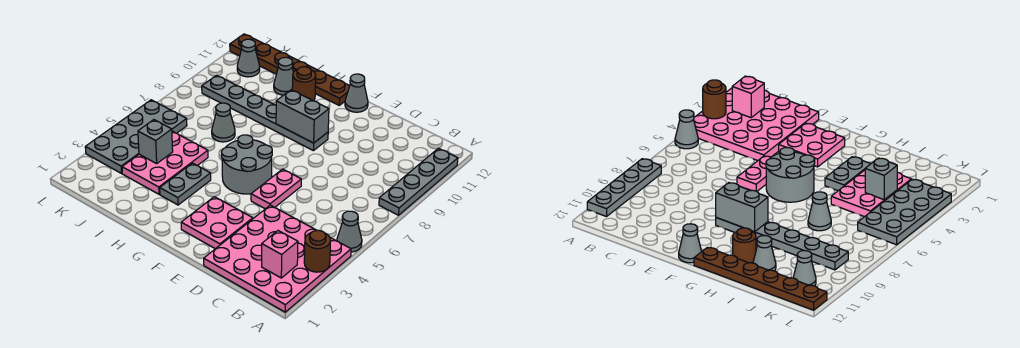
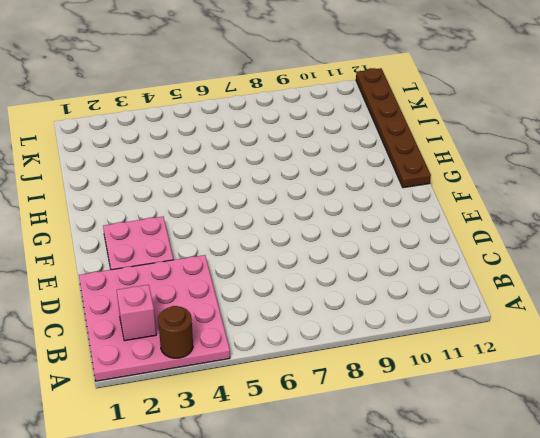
none -> grey 1x1 cone [337,211,362,252]
none -> grey 1x4 plate [379,148,458,215]
none -> pink 1x2 plate [251,169,301,209]

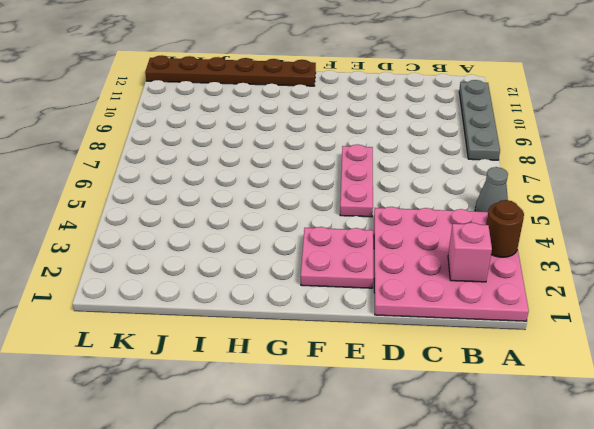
pink 1x3 plate [340,144,373,217] -> pink 1x2 plate [251,169,301,209]
none -> grey 2x2 round brick [221,135,272,194]
none -> grey 1x6 plate [202,75,328,151]
none -> grey 1x1 cone [345,74,368,112]

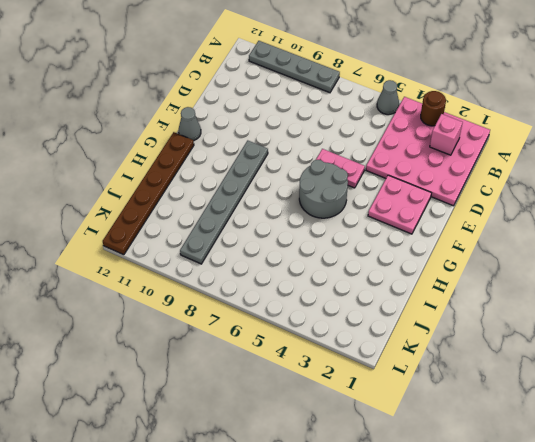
none -> grey 1x2 plate [160,163,211,205]
none -> brown 1x1 round brick [292,67,316,101]
none -> pink 2x3 plate [122,131,208,194]

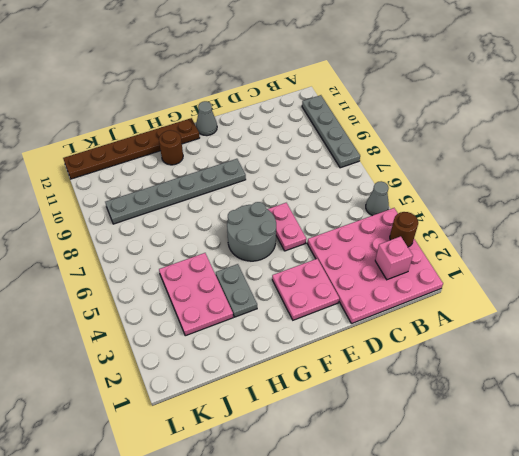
none -> grey 1x1 cone [212,103,235,142]
none -> grey 1x1 cone [274,57,293,95]
none -> grey 2x4 plate [85,100,187,173]

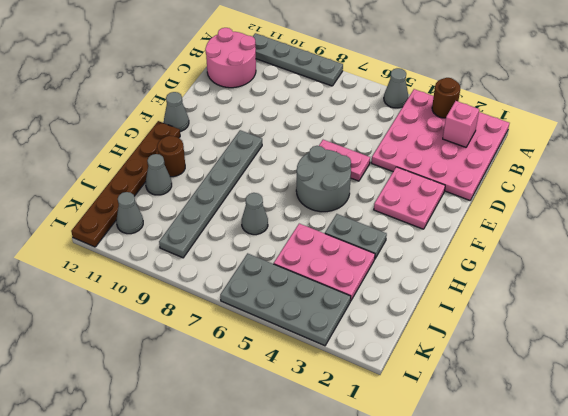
pink 2x2 round brick [205,28,256,88] -> none
none -> grey 1x2 brick [276,90,329,143]
none -> grey 1x1 brick [138,120,173,164]

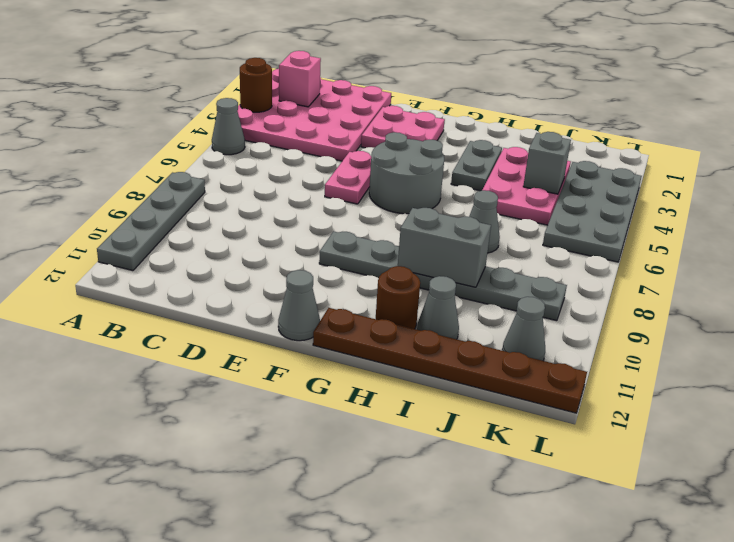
grey 1x2 brick [398,208,491,287] -> grey 1x2 brick moved to [276,90,329,143]

